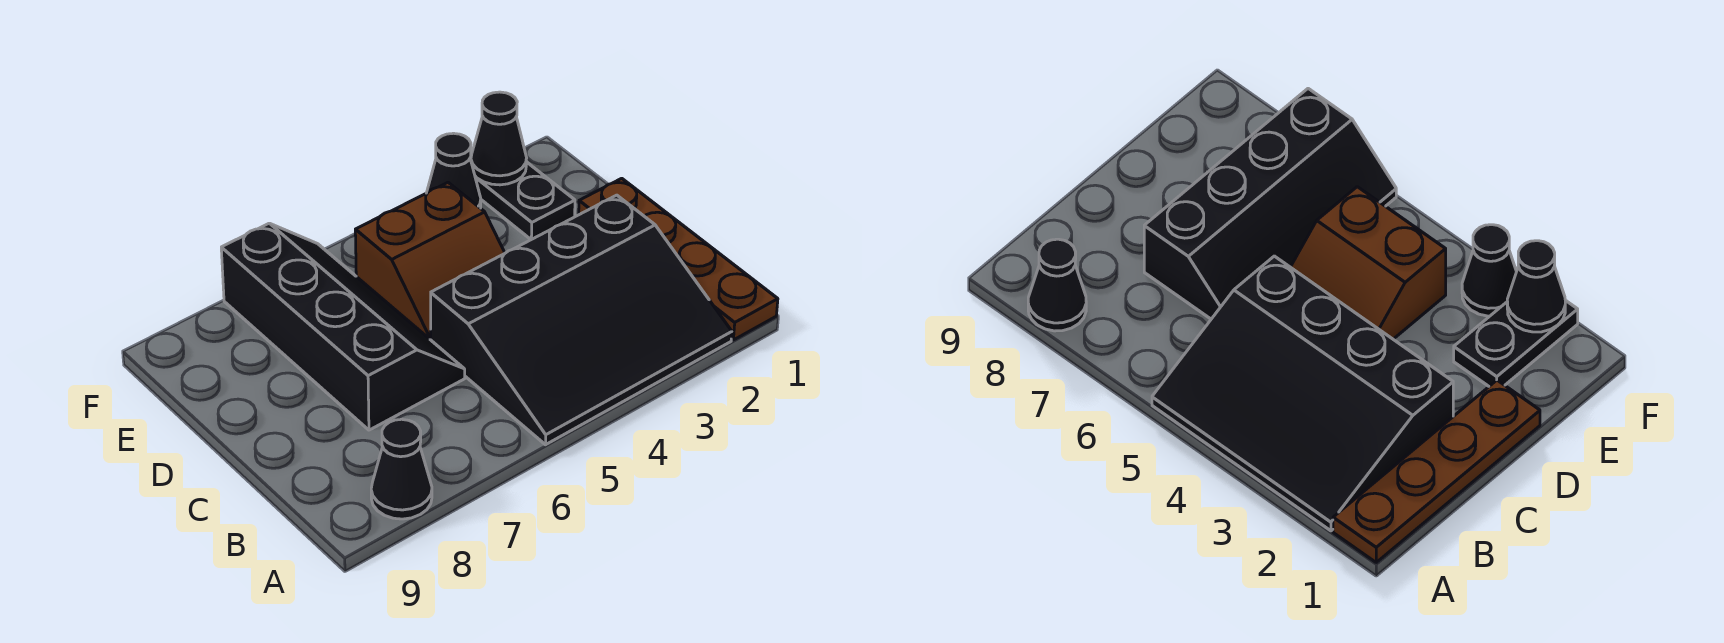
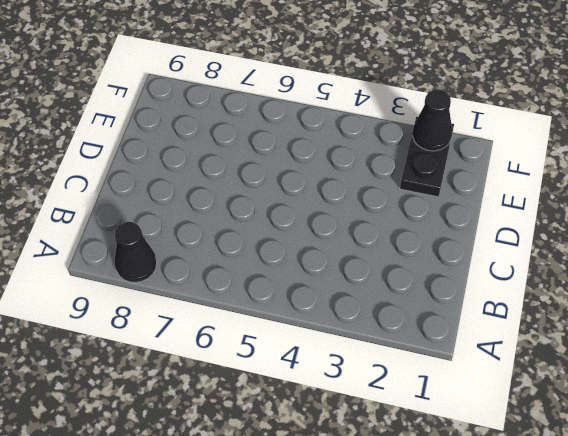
none -> brown 1x4 plate [579,178,778,340]
none -> black 3x4 slope [431,195,732,445]

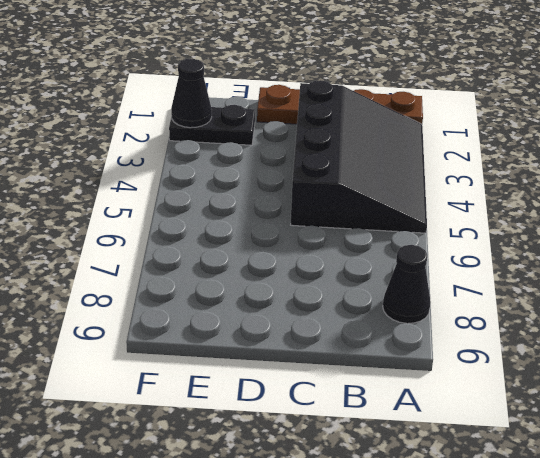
none -> black 2x4 slope [221,223,465,430]
none -> brown 2x2 slope [355,183,505,340]

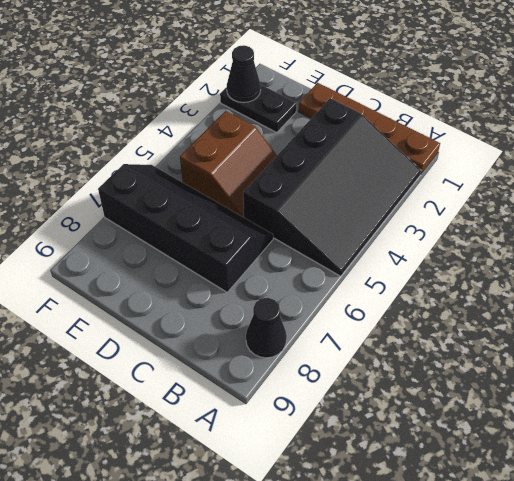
none -> black 1x1 cone [427,133,481,208]

